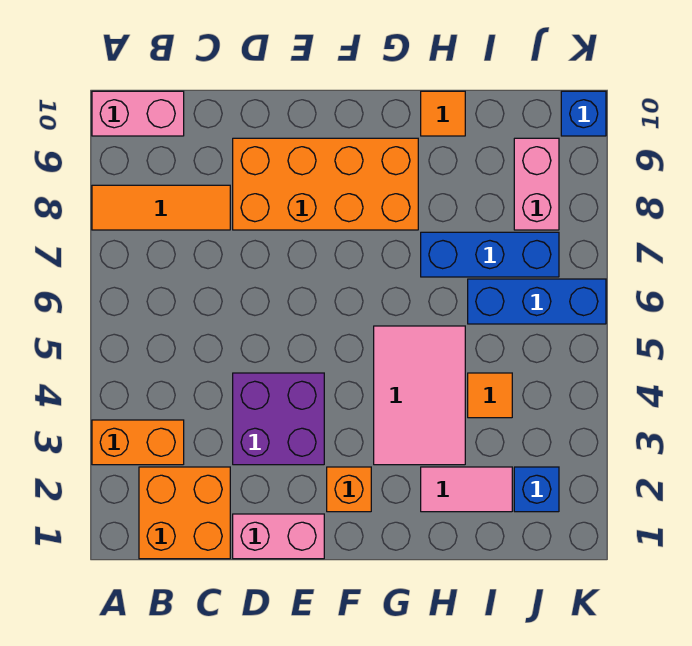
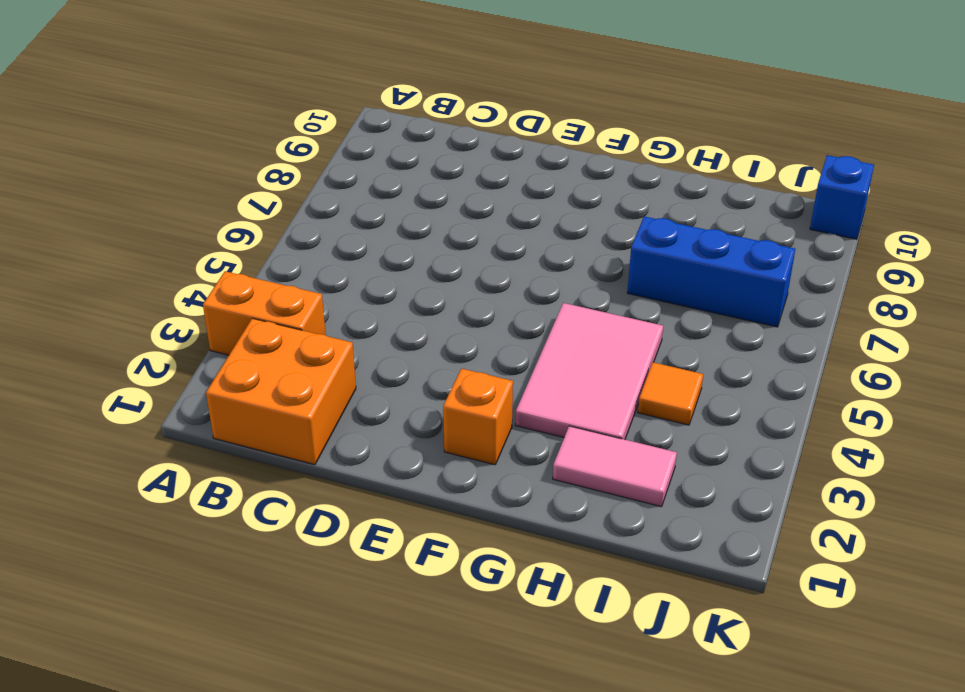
none -> orange 1x3 tile [92,185,230,230]
none -> pink 1x2 brick [92,91,184,136]
none -> pink 1x2 brick [233,514,324,559]

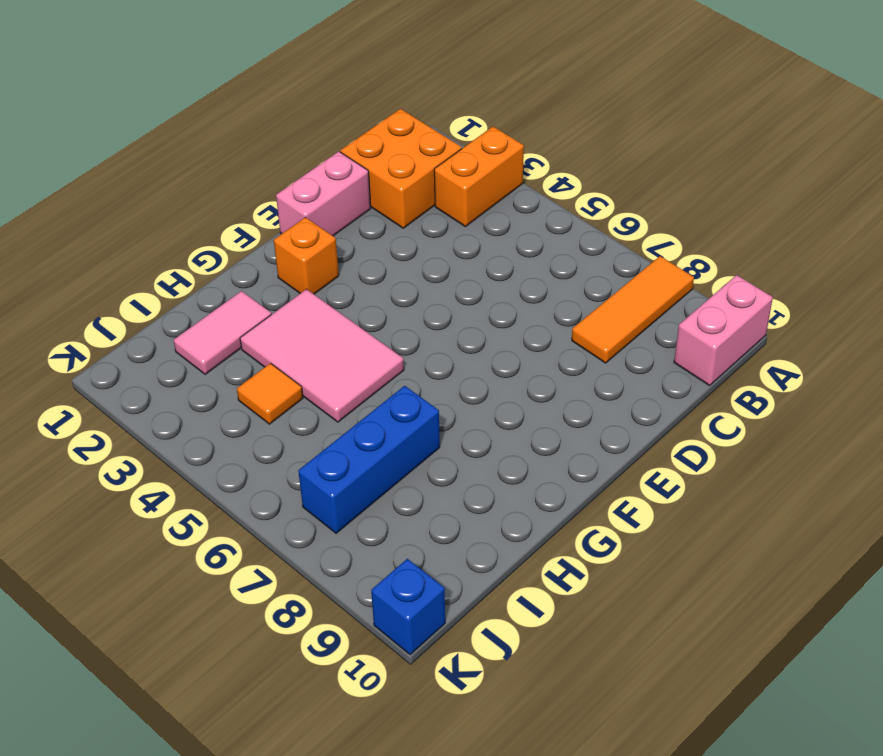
none -> purple 2x2 brick [233,373,324,465]
none -> orange 2x4 brick [233,138,418,230]
none -> orange 1x1 tile [421,91,465,136]

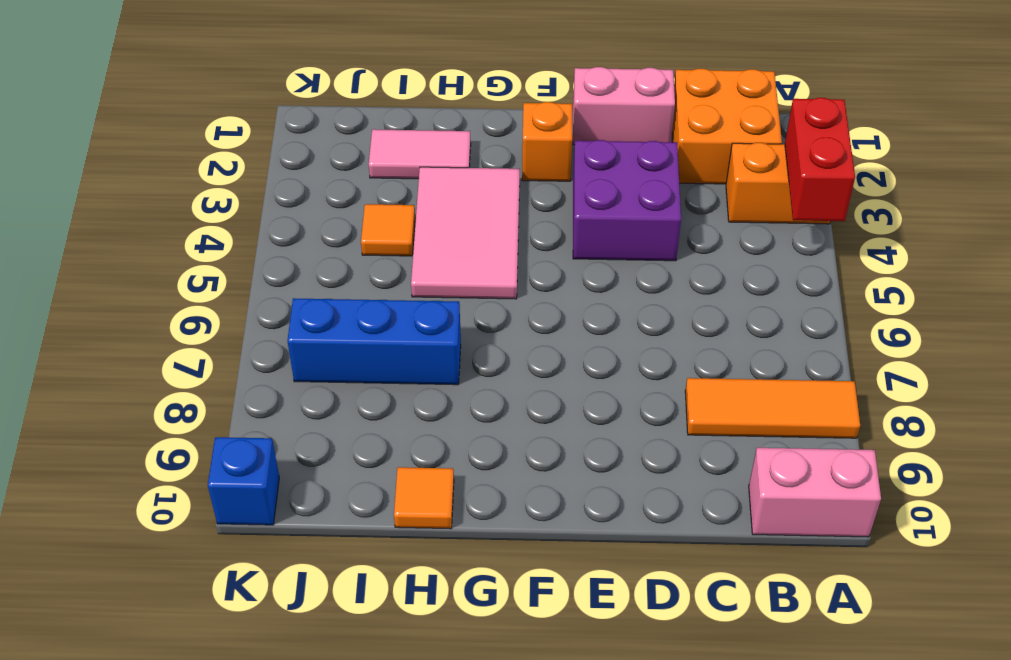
red 1x2 brick [785,98,855,221] -> none
none -> orange 2x4 brick [233,138,418,230]
none -> blue 1x3 brick [468,279,606,324]
none -> blue 1x1 brick [514,467,559,512]

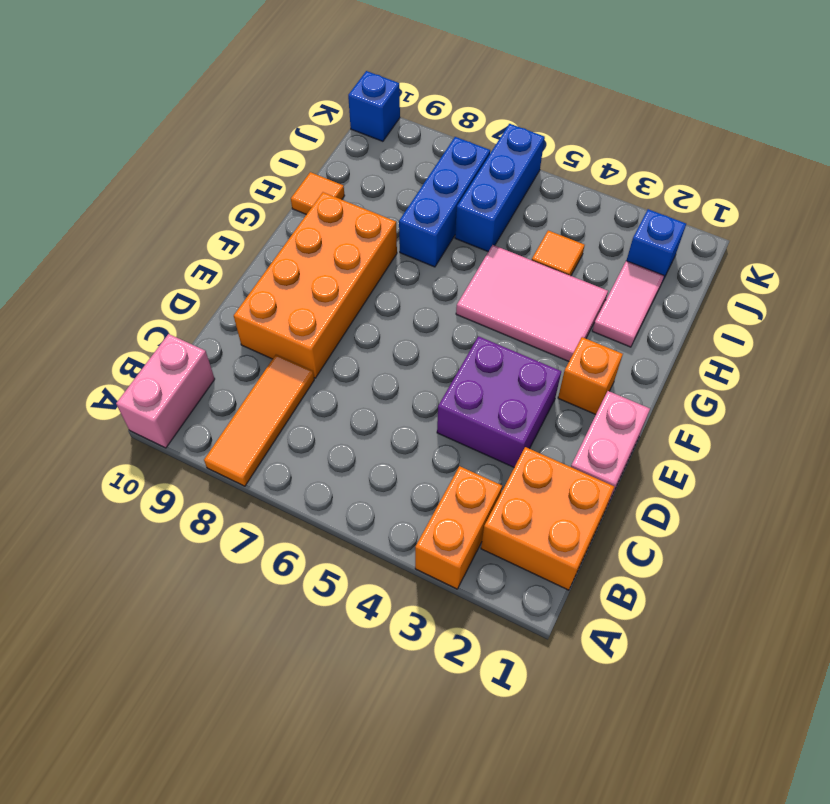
none -> pink 1x2 brick [514,138,559,230]

